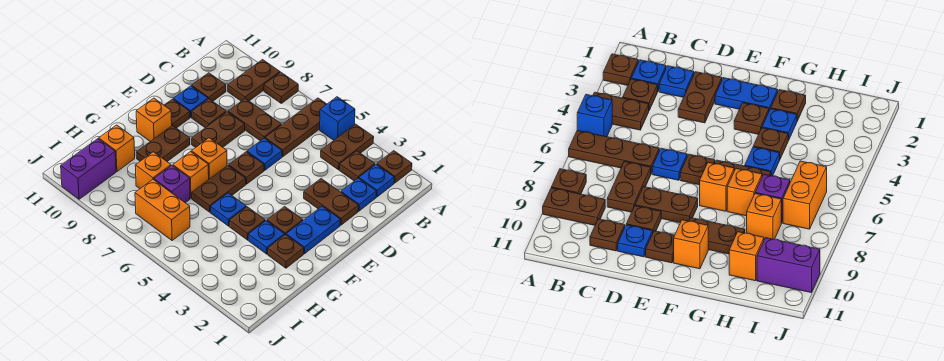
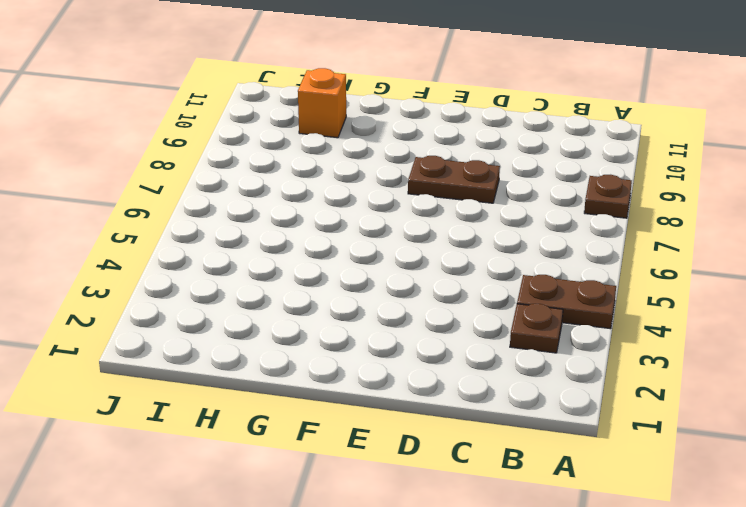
none -> brown 1x1 plate [377,151,412,183]
none -> blue 1x1 brick [320,97,355,140]
none -> brown 1x3 plate [265,98,327,157]
none -> brown 1x2 plate [228,60,280,101]

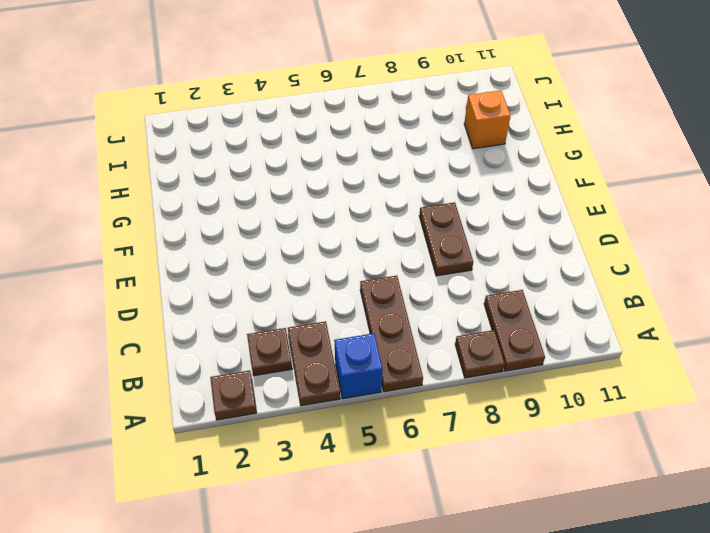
none -> blue 1x1 plate [359,164,394,197]
none -> blue 1x1 plate [341,178,377,211]
none -> brown 1x2 plate [228,99,281,141]
none -> brown 1x1 plate [192,73,226,101]

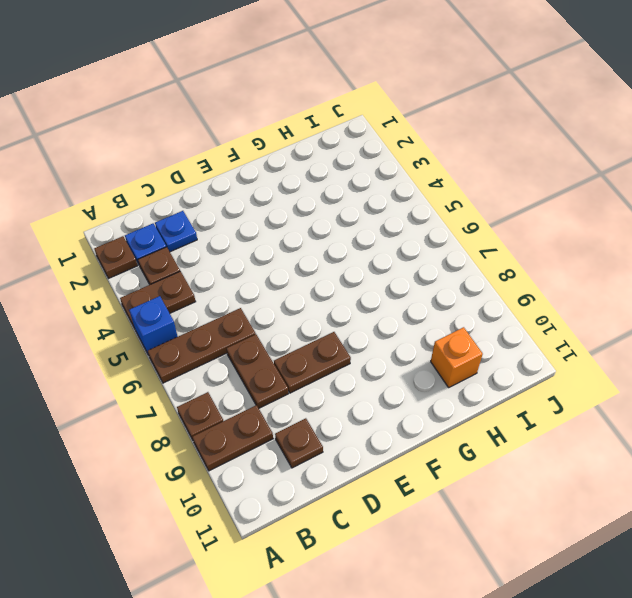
none -> brown 1x2 plate [304,179,359,225]
none -> blue 1x1 plate [247,138,282,170]
none -> brown 1x1 plate [192,99,226,128]
none -> blue 1x1 plate [173,86,208,117]

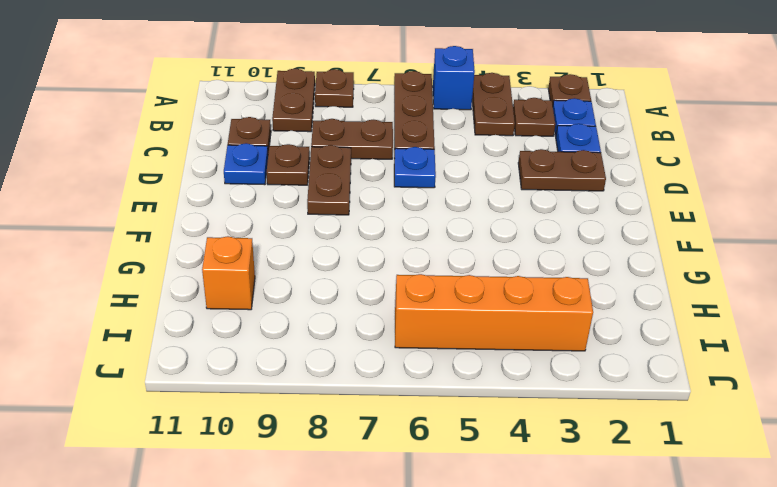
orange 1x4 brick [395,274,593,351] -> orange 1x2 brick [135,179,190,241]
none -> blue 1x2 plate [286,206,340,254]
none -> brown 1x1 plate [229,152,264,184]
none -> brown 1x1 plate [164,99,190,128]
none -> brown 1x1 plate [267,206,303,235]

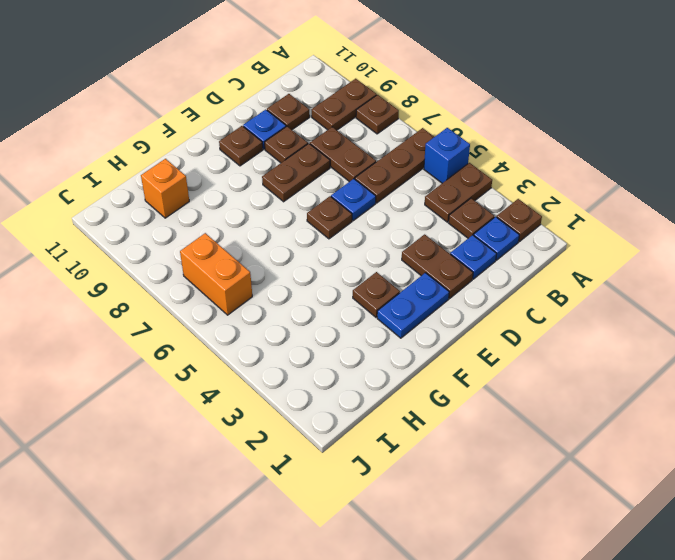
none -> brown 1x2 plate [192,166,246,212]
none -> orange 1x1 brick [192,138,227,179]
none -> brown 1x2 plate [136,125,190,162]
none -> orange 1x1 brick [136,98,172,141]

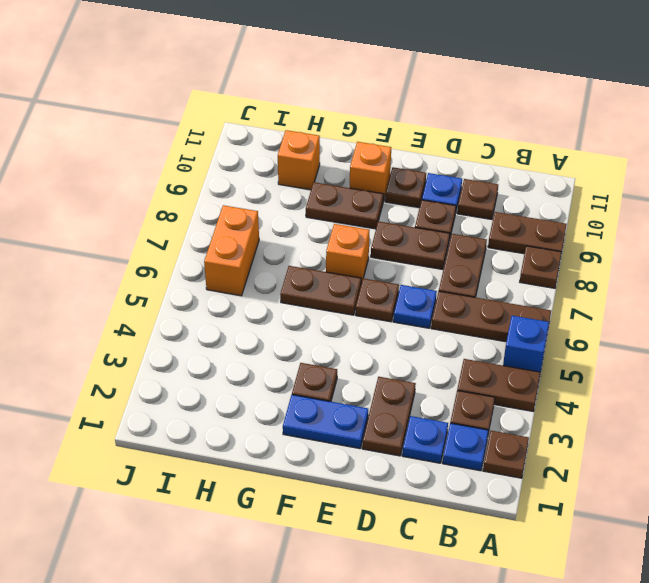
none -> brown 1x1 plate [268,235,304,268]
none -> blue 1x1 plate [248,221,284,254]
none -> brown 1x1 plate [229,207,265,240]
none -> blue 1x1 plate [211,193,246,226]

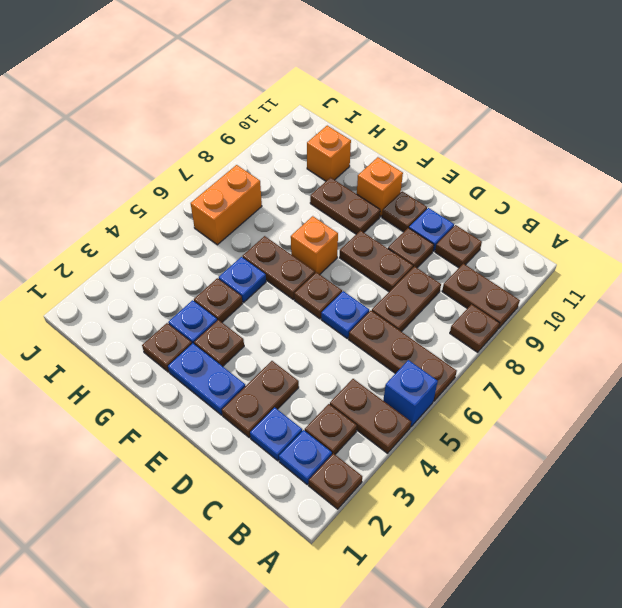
none -> orange 1x1 brick [173,152,209,198]
none -> purple 1x1 brick [154,166,190,203]
none -> orange 1x1 brick [135,152,171,189]
none -> purple 1x2 brick [61,139,116,199]

